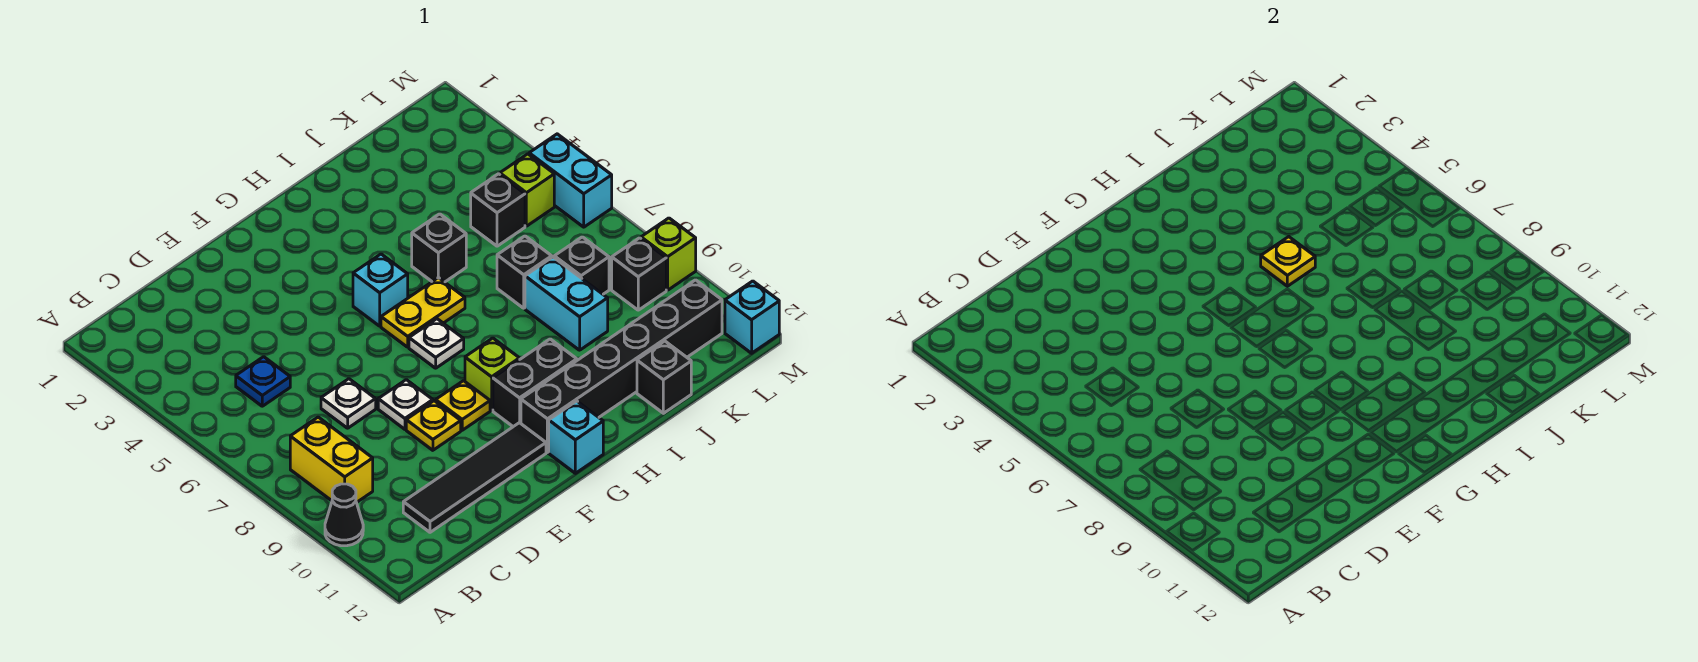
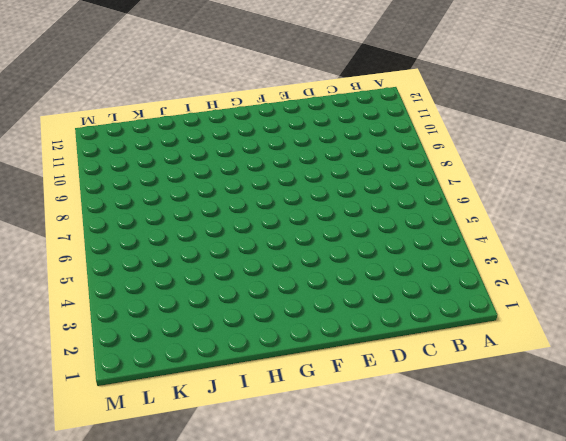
none -> black 1x1 cone [325,484,363,546]
none -> yellow 1x2 brick [290,417,373,502]
none -> blue 1x1 plate [236,357,290,406]

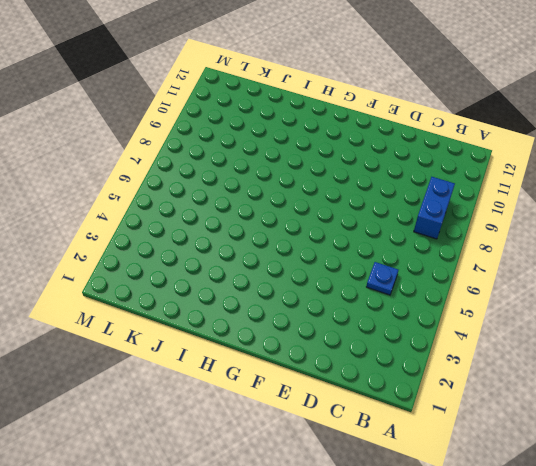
blue 1x2 brick [414,177,455,239] -> yellow 1x2 brick [290,417,373,502]
none -> black 1x1 cone [325,484,363,546]
none -> black 1x4 tile [403,423,546,532]
none -> white 1x1 plate [321,379,376,428]

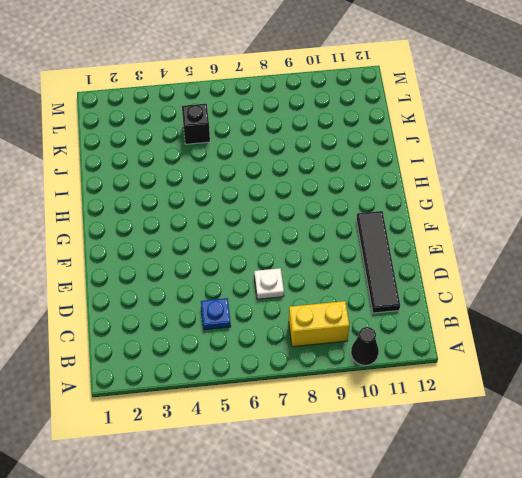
none -> white 1x1 plate [378,380,433,429]
none -> yellow 1x1 plate [406,401,461,450]
none -> yellow 1x1 plate [436,381,490,430]

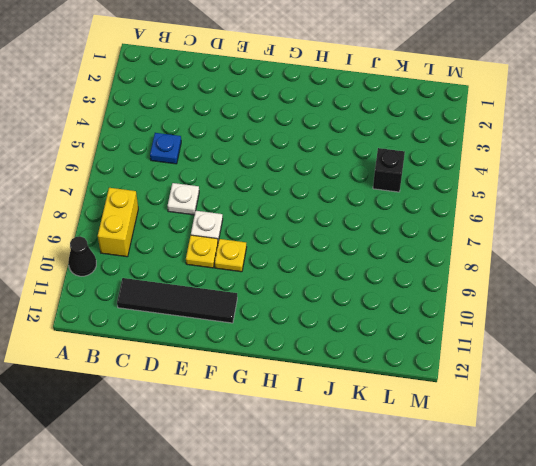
none -> cyan 1x1 brick [353,254,408,326]
none -> yellow 1x2 plate [381,278,465,347]
none -> white 1x1 plate [409,319,464,368]

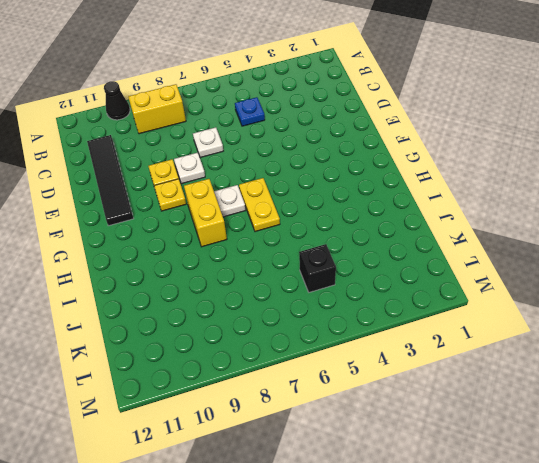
yellow 1x2 brick [184,179,227,247] -> none
none -> cyan 1x1 brick [353,254,408,326]
none -> lime 1x1 brick [465,338,519,410]
none -> black 1x2 brick [493,339,577,427]

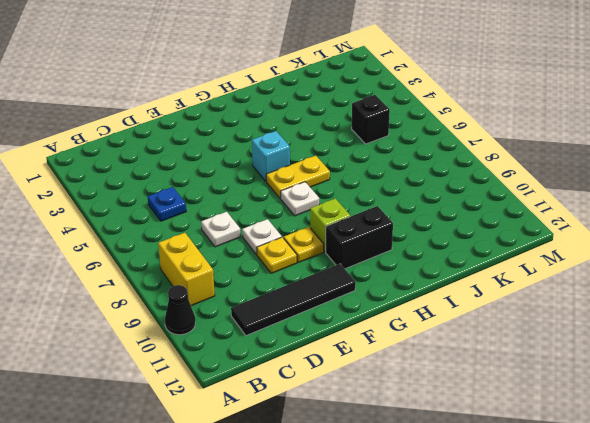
none -> black 1x6 brick [521,280,722,452]
none -> cyan 1x1 brick [549,401,603,473]
none -> black 1x1 brick [412,214,466,282]

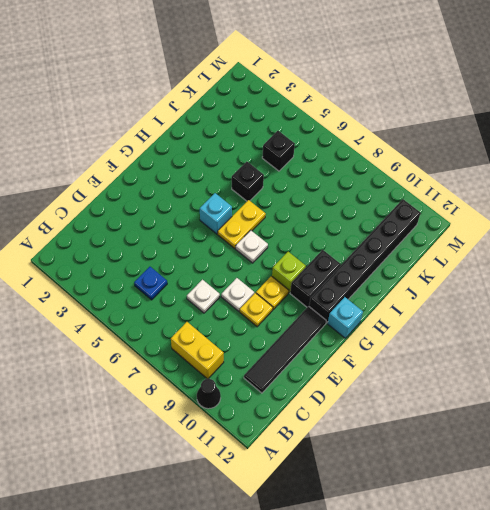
none -> black 1x1 brick [497,236,552,308]
none -> cyan 1x2 brick [525,257,608,350]
none -> black 1x1 brick [637,341,691,413]

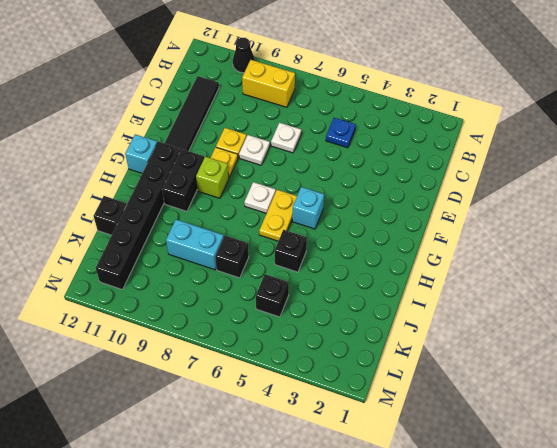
none -> black 1x1 brick [554,237,609,294]
none -> lime 1x1 brick [500,154,554,226]
none -> black 1x1 brick [612,238,666,310]

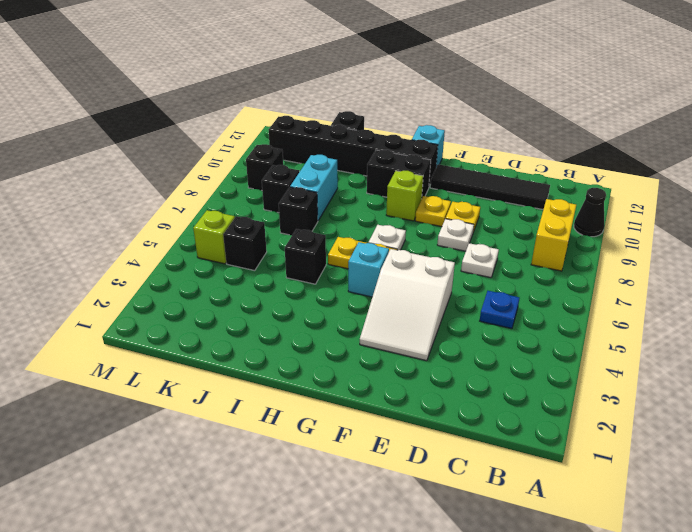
white 2x3 slope [360,249,455,361] -> none
none -> cyan 1x2 brick [529,134,612,227]
none -> lime 1x1 brick [641,218,696,290]
none -> cyan 1x1 brick [725,281,779,353]

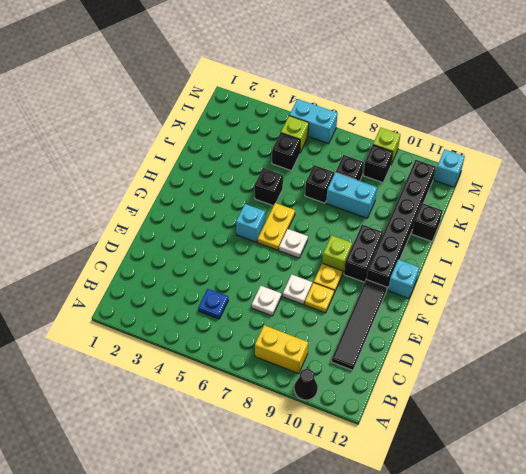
none -> yellow 1x1 plate [1261,237,1315,286]

